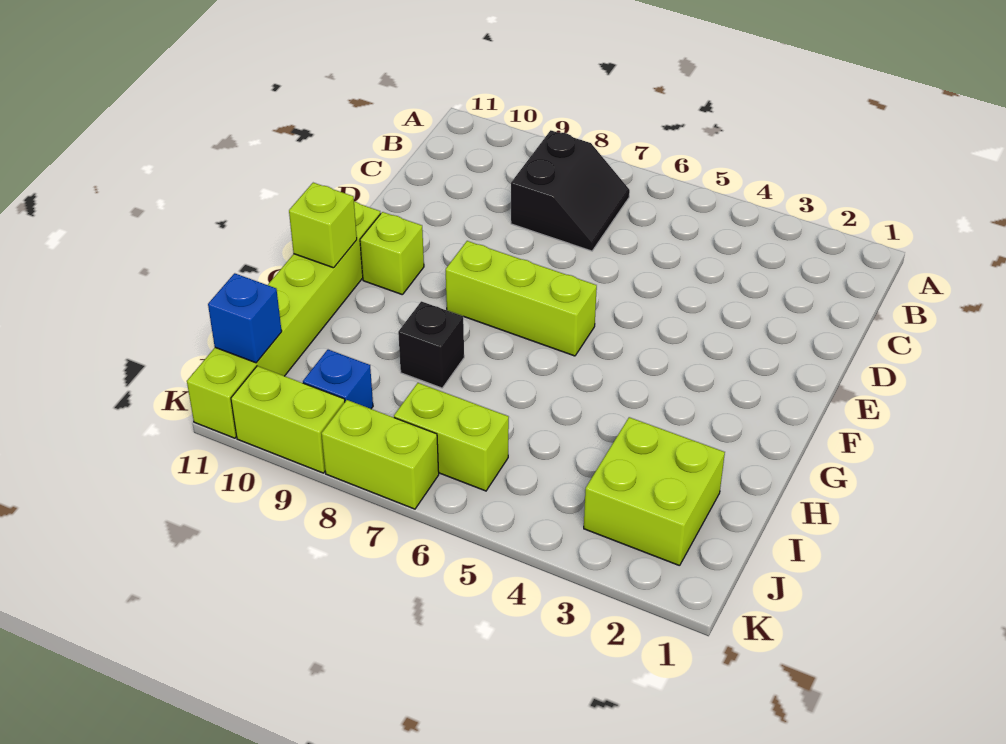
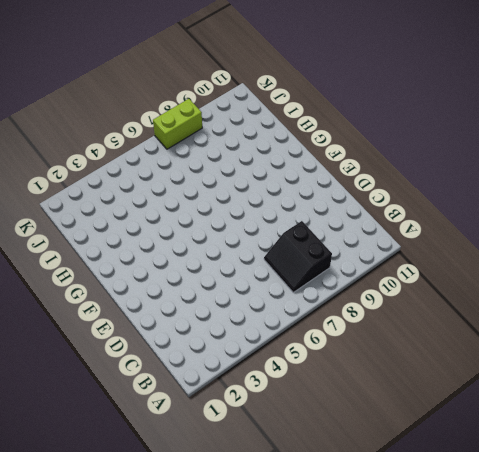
none -> lime 1x3 brick [446,241,597,356]
none -> lime 1x1 brick [360,212,424,295]
none -> lime 1x6 brick [187,201,381,438]

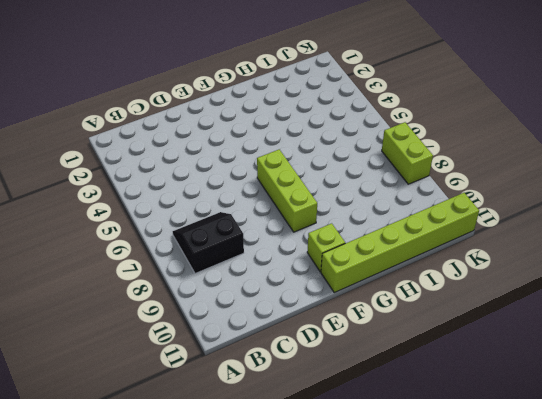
none -> black 1x1 brick [398,301,464,388]
none -> lime 2x2 brick [584,417,725,566]
none -> lime 1x2 brick [394,383,509,491]

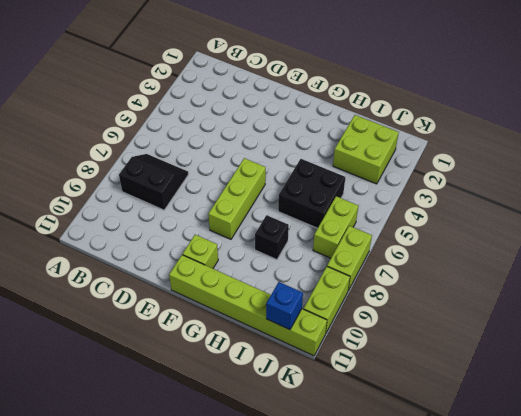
black 2x2 brick [278,159,345,228] -> none
none -> blue 1x1 brick [303,350,373,409]
none -> lime 1x1 brick [289,183,357,268]

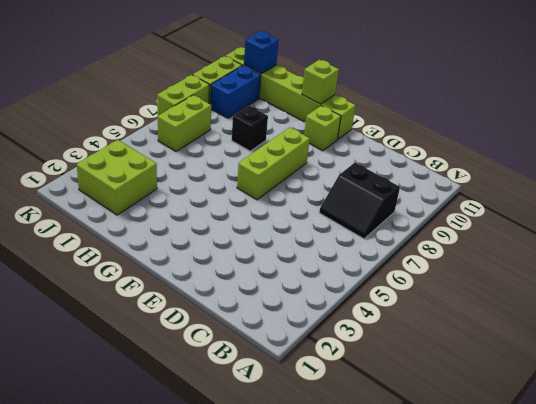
blue 1x2 brick [210,66,261,118] -> blue 1x1 brick [303,350,373,409]

